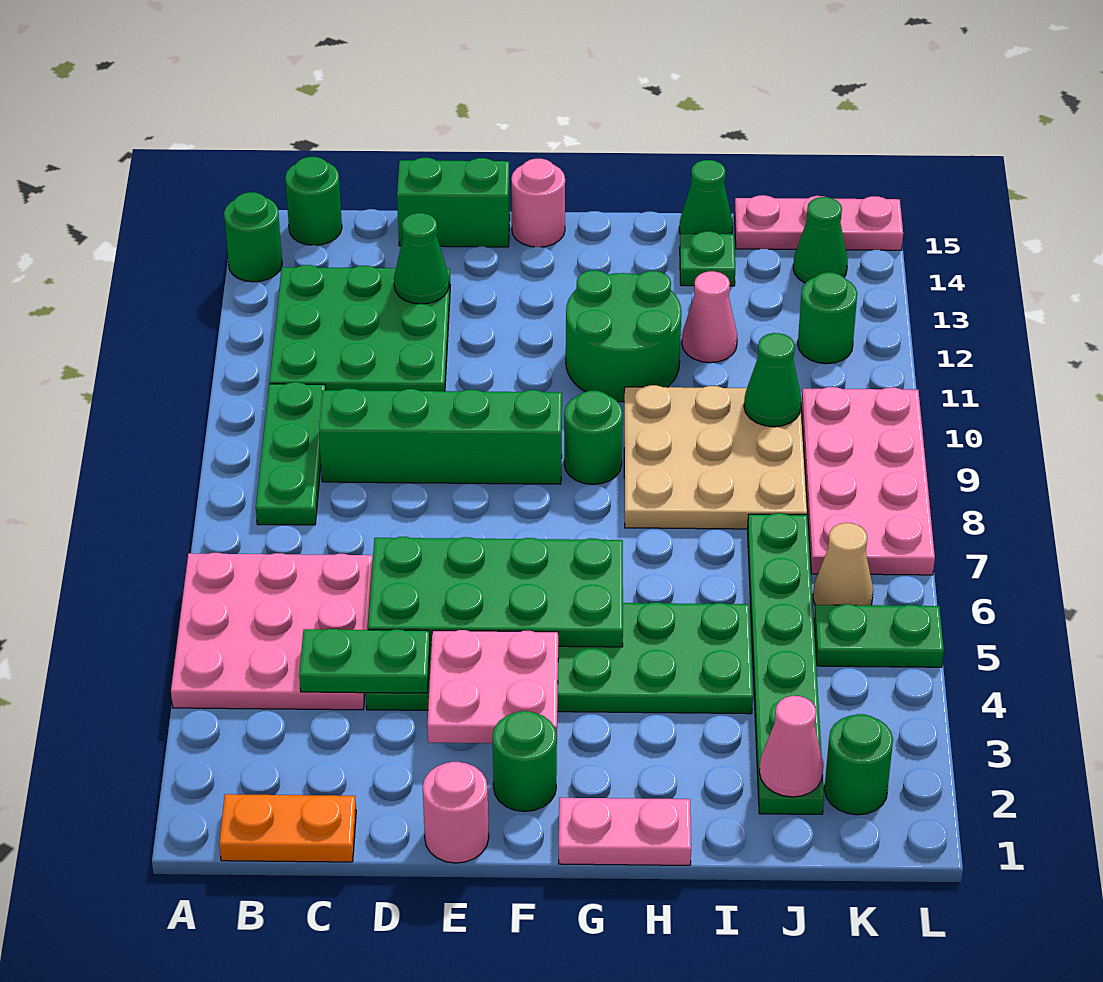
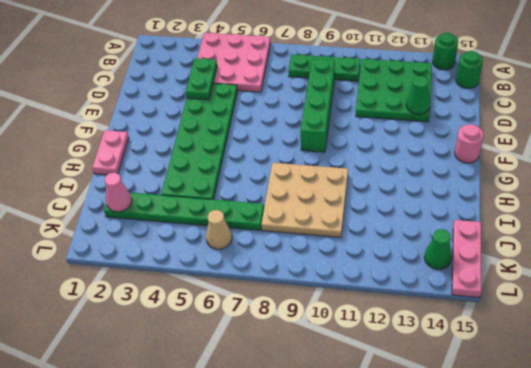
none -> orange 1x2 plate [219,794,356,862]
none -> green 1x2 brick [397,158,510,247]
none -> pink 1x1 round brick [423,762,489,863]
none -> green 1x1 round brick [493,711,557,811]

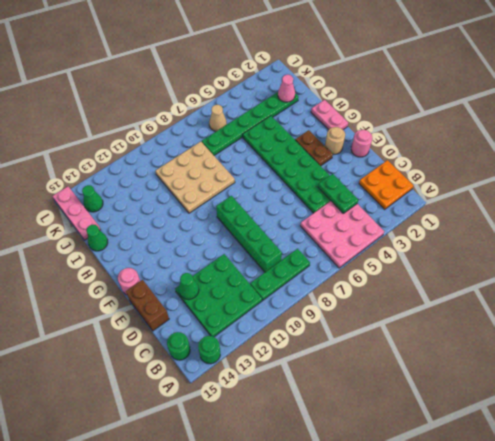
orange 2x2 plate [359,160,413,209] -> orange 1x2 plate [219,794,356,862]
brown 1x2 brick [126,280,169,331] -> green 1x2 brick [397,158,510,247]
tan 1x1 round brick [325,127,345,154] -> green 1x1 round brick [493,711,557,811]
brown 1x2 plate [295,130,333,166] -> none
none -> green 1x1 round brick [564,391,623,484]
none -> green 2x2 round brick [566,270,681,402]
none -> pink 1x1 cone [682,271,737,363]
none -> green 1x1 plate [680,231,735,286]

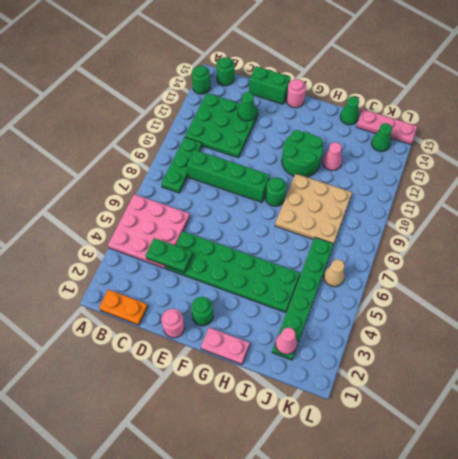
none -> green 1x1 plate [680,231,735,286]
none -> green 1x1 round brick [824,714,893,815]
none -> green 1x2 plate [814,604,944,667]
none -> pink 2x4 plate [801,387,935,575]

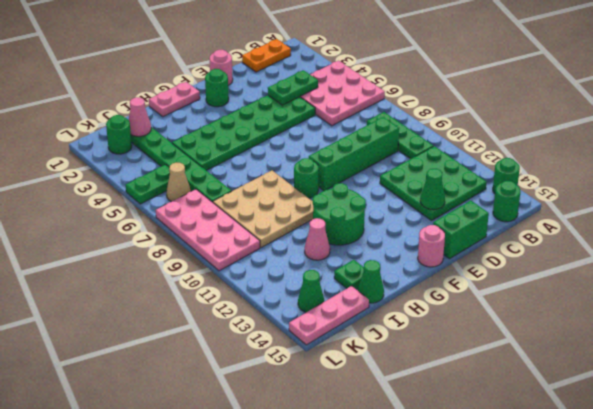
none -> green 1x1 round brick [798,272,857,364]
none -> green 2x4 plate [368,537,623,647]
none -> pink 2x2 plate [427,630,558,743]
none -> green 1x1 cone [744,333,802,427]

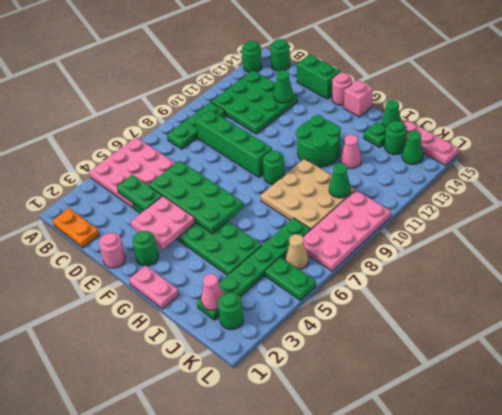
pink 1x1 brick [344,80,373,117] -> none
green 1x1 round brick [385,121,407,154] -> green 1x1 round brick moved to [798,272,857,364]

